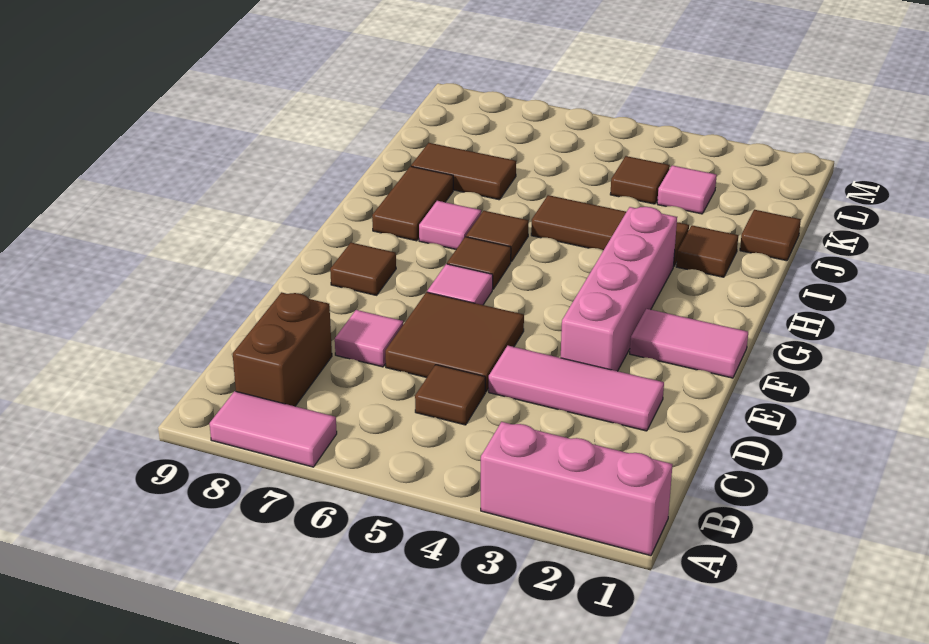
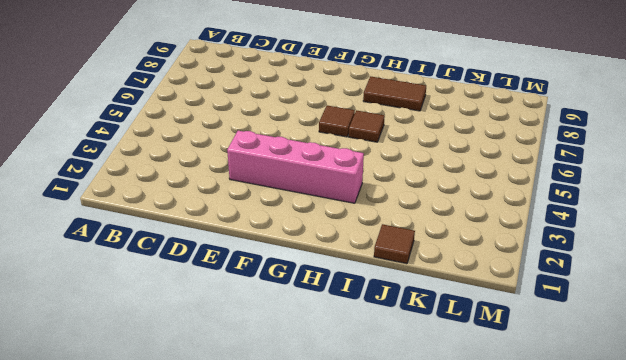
none -> pink 1x3 brick [481,422,673,556]
none -> pink 1x2 tile [209,391,337,467]
none -> brown 1x2 brick [233,292,332,406]

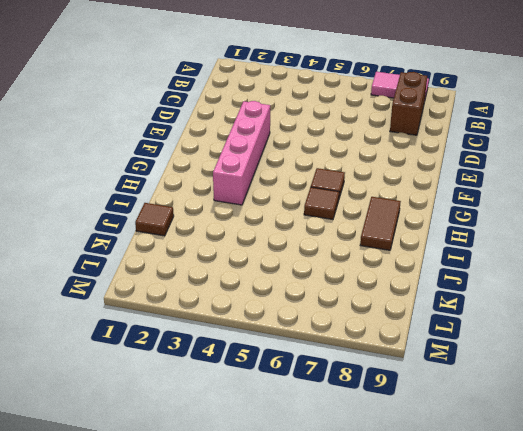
none -> pink 1x3 brick [481,422,673,556]
none -> brown 1x1 tile [415,365,485,425]
none -> pink 1x3 tile [489,346,664,431]

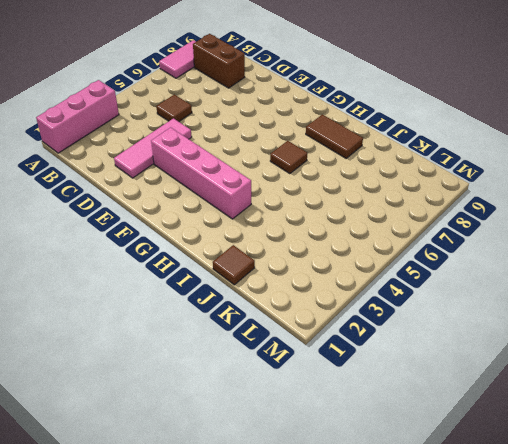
none -> brown 2x2 tile [385,292,524,392]
none -> pink 1x1 tile [335,310,403,367]
none -> pink 1x2 tile [630,309,748,378]

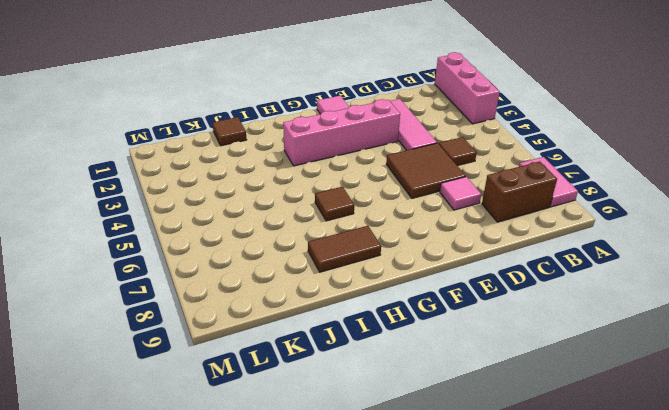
none -> pink 1x1 tile [427,264,493,305]
none -> brown 1x1 tile [330,243,396,295]
none -> brown 1x1 tile [447,237,511,289]

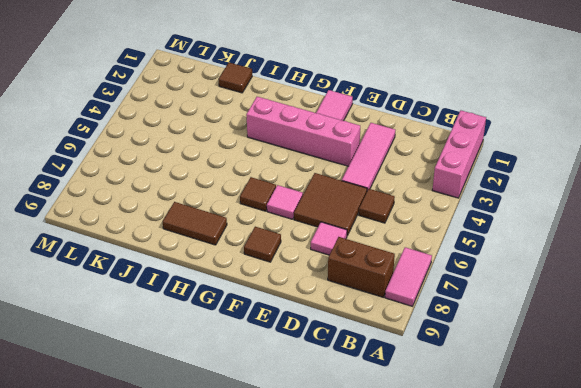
none -> brown 1x1 tile [466,211,529,262]
none -> pink 1x1 tile [419,201,481,249]
none -> brown 1x1 tile [676,225,738,277]

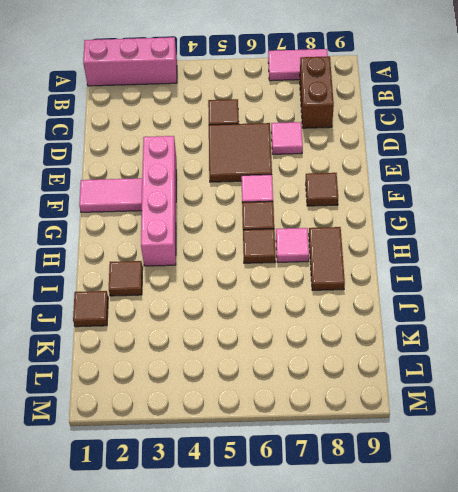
none -> pink 1x3 tile [489,346,664,431]
none -> brown 1x3 tile [531,195,689,267]
none -> brown 1x2 tile [411,143,516,200]

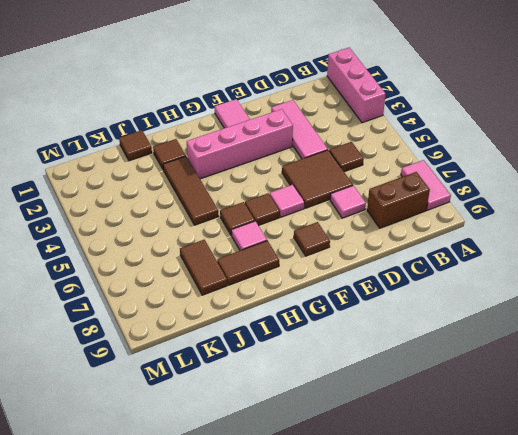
none -> pink 1x1 tile [657,165,717,214]
none -> brown 1x1 tile [610,156,670,204]

